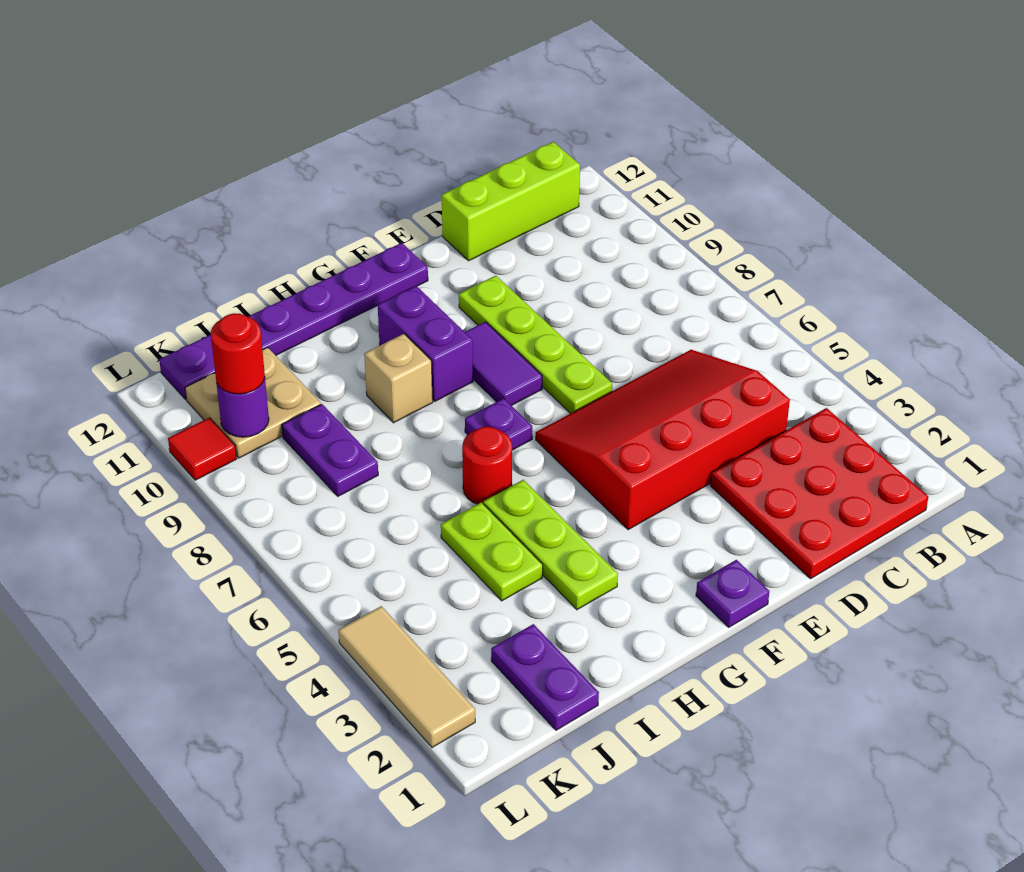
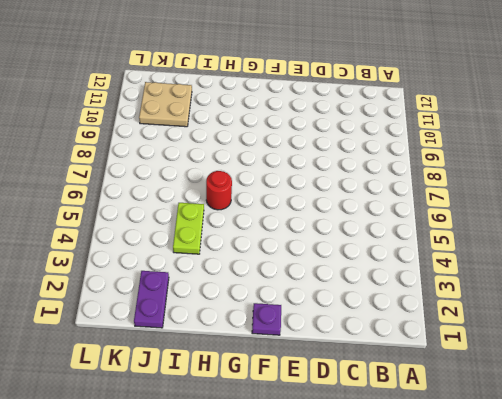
none -> red 3x3 plate [710,408,928,579]
none -> lime 1x3 brick [442,142,580,261]
none -> red 3x4 slope [536,350,790,530]

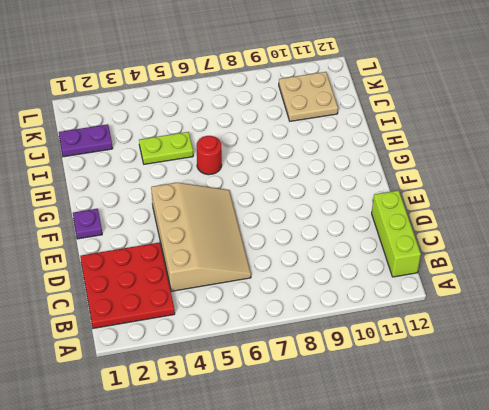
tan 3x4 slope [151,183,251,291] -> red 3x4 slope [536,350,790,530]
none -> lime 1x4 plate [459,276,612,414]
none -> purple 1x2 tile [465,322,542,406]
none -> purple 1x6 plate [159,243,428,400]

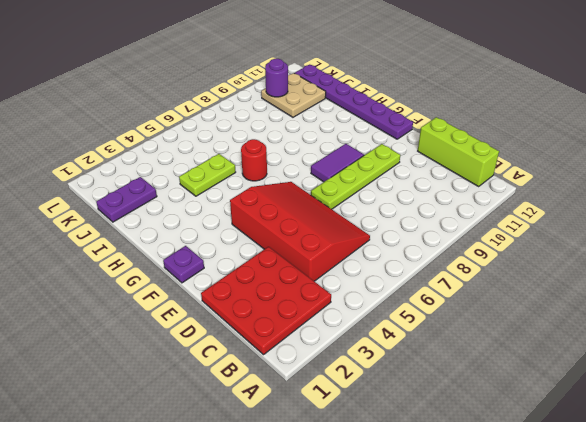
none -> purple 1x1 plate [465,398,532,450]
none -> purple 1x2 brick [378,286,473,401]
none -> lime 1x3 plate [483,480,618,610]

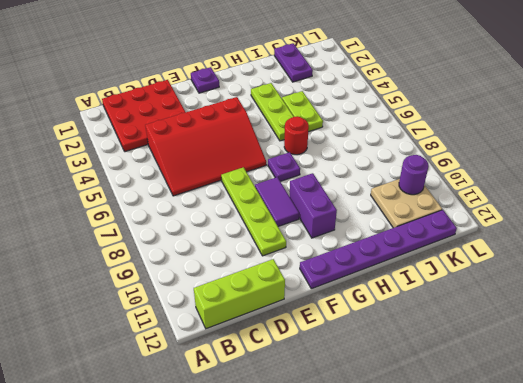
none -> tan 1x1 brick [364,334,433,423]
none -> purple 1x2 plate [282,404,378,496]
none -> tan 1x3 tile [338,606,475,747]

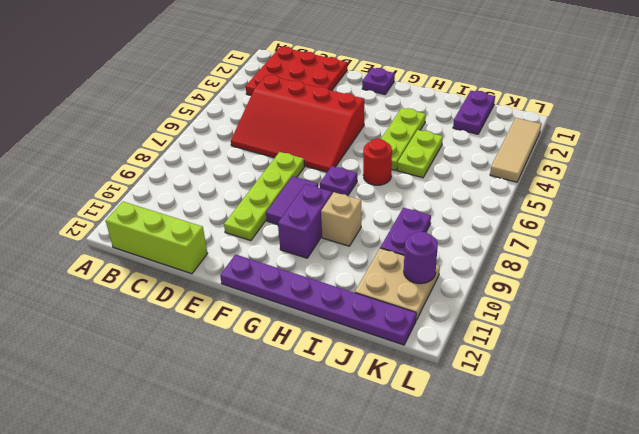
none -> red 1x1 tile [168,418,237,480]
none -> red 1x1 round brick [211,313,265,394]

